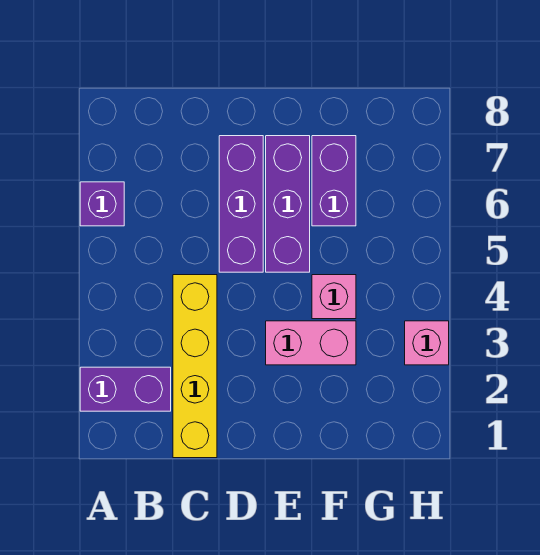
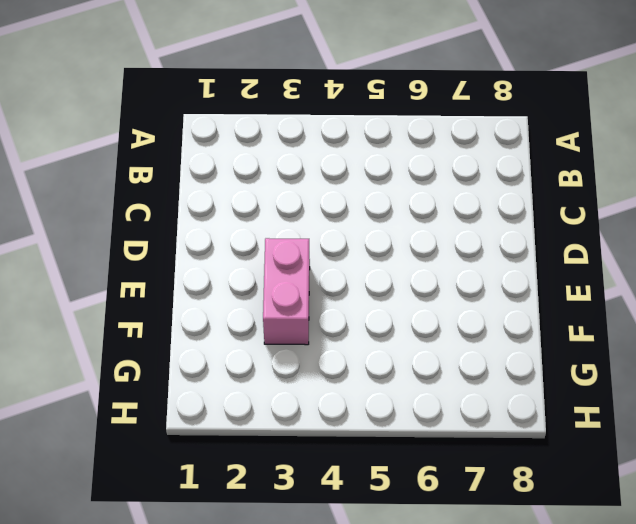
none -> purple 1x2 brick [80,367,171,411]
none -> purple 1x1 brick [80,182,124,226]

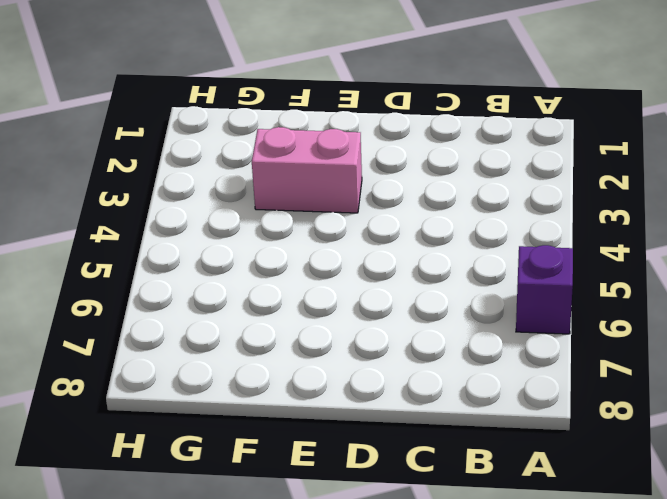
none -> purple 1x2 brick [80,367,171,411]
none -> yellow 1x4 brick [173,275,217,458]

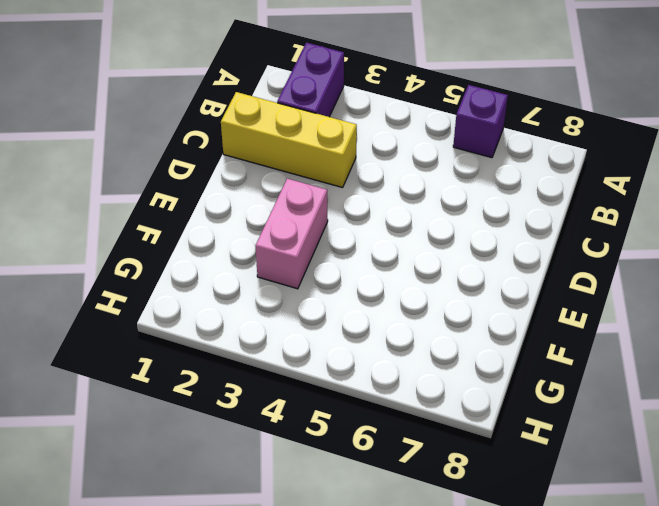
yellow 1x3 brick [221,92,357,188] -> yellow 1x4 brick [173,275,217,458]
none -> purple 1x3 brick [219,136,263,272]
none -> purple 1x3 brick [266,136,310,272]

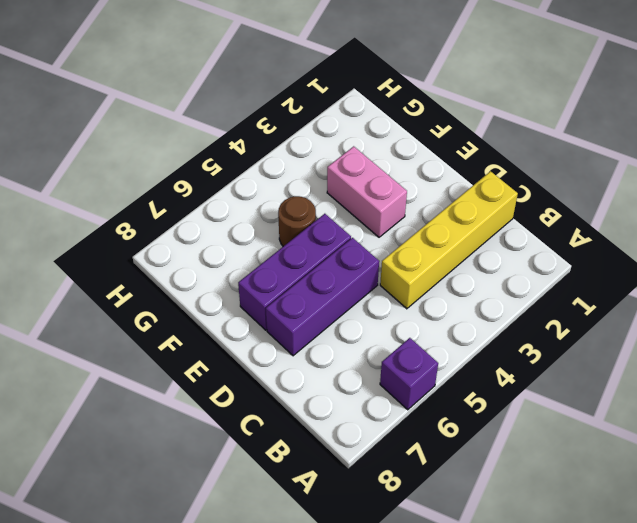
brown 1x1 round brick [278,196,316,246] -> none
none -> purple 1x2 brick [80,367,171,411]
none -> pink 1x1 brick [312,275,356,319]

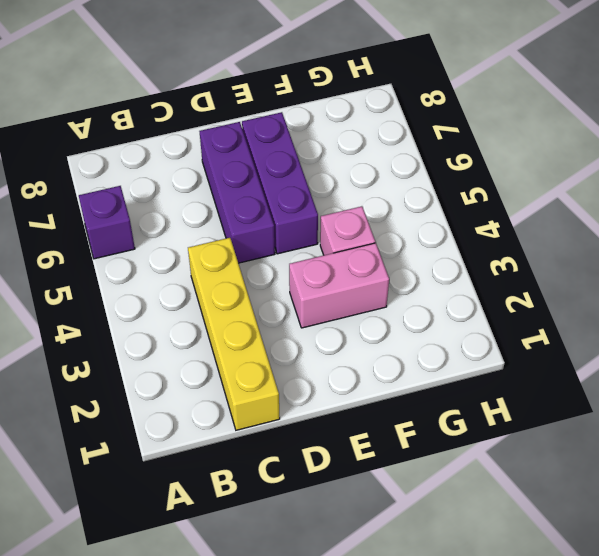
none -> purple 1x2 brick [80,367,171,411]
none -> purple 1x2 brick [312,136,356,226]

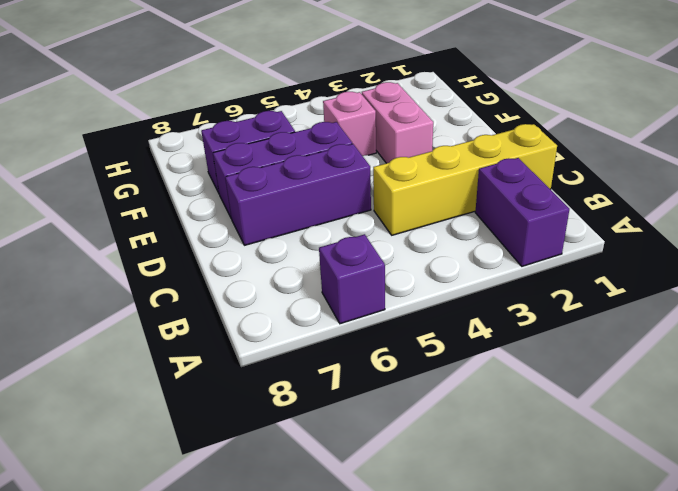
none -> pink 1x1 brick [405,321,449,365]

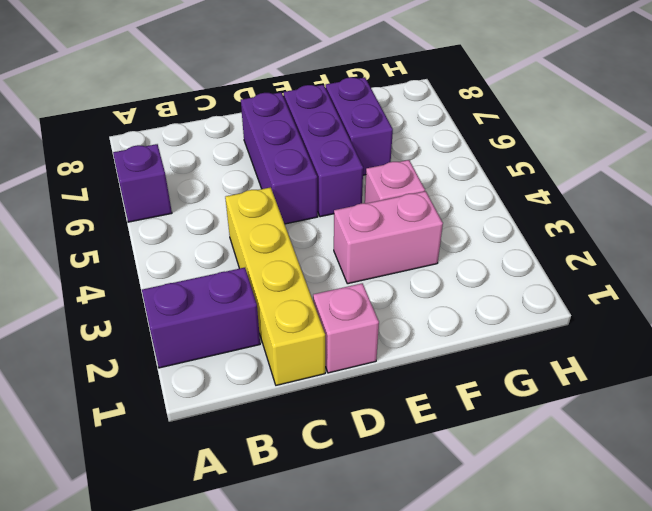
pink 1x1 brick [313,283,379,373] -> pink 1x1 brick moved to [405,321,449,365]

